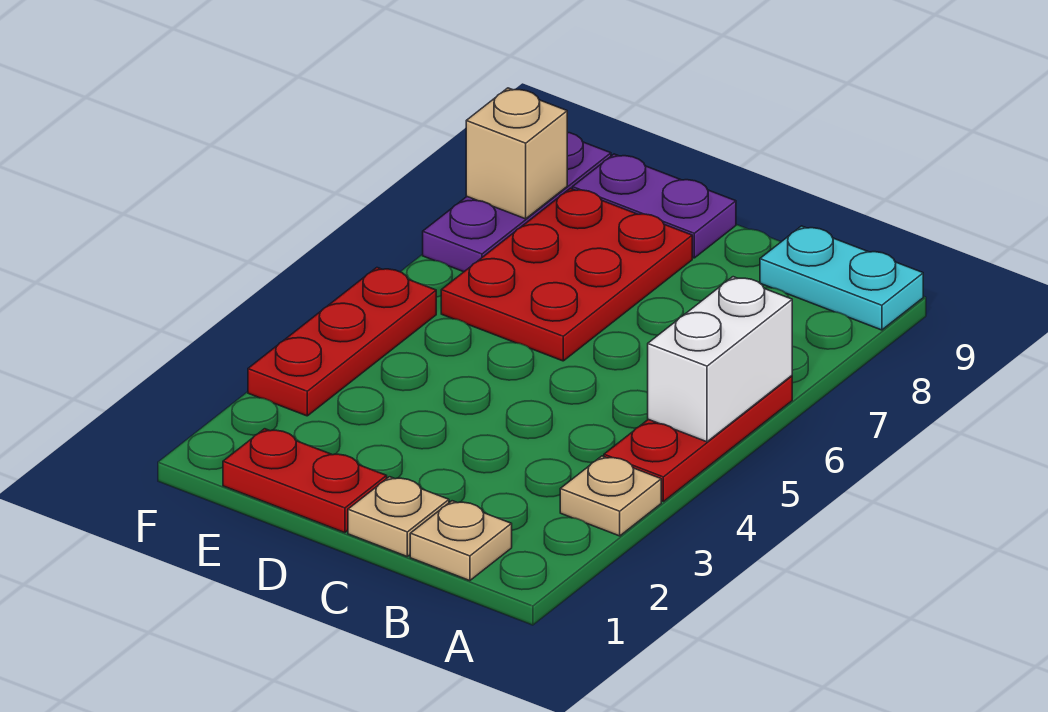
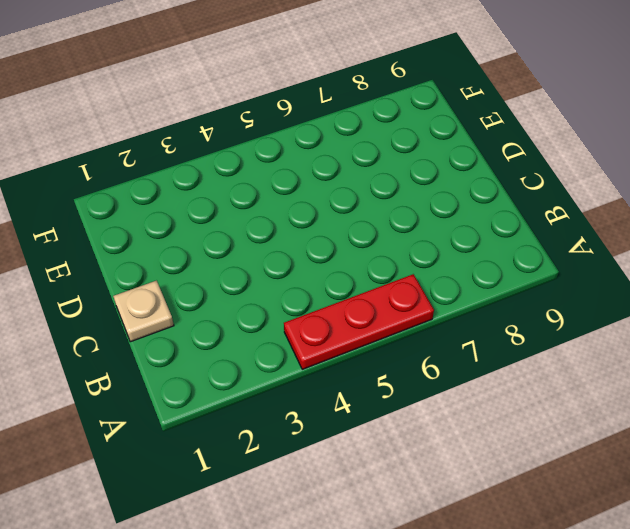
none -> tan 1x1 plate [560,456,661,536]
none -> cyan 1x2 plate [760,226,923,330]
none -> tan 1x1 plate [410,501,512,581]

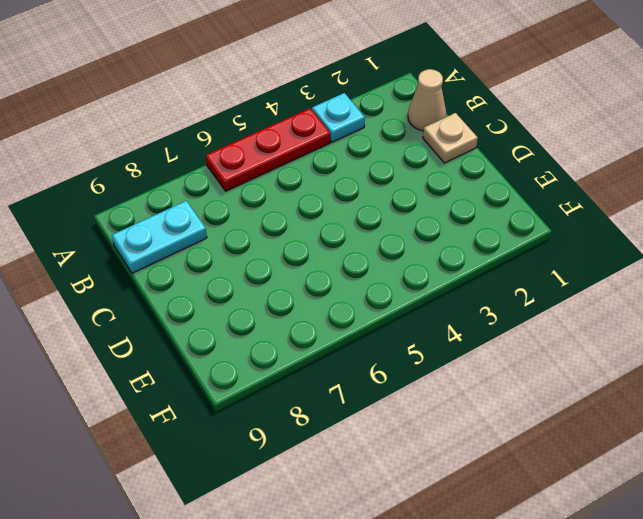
cyan 1x1 plate [312,93,365,142] -> tan 1x1 plate [560,456,661,536]
tan 1x1 cone [408,69,446,131] -> tan 1x1 plate [410,501,512,581]
cyan 1x2 plate [112,201,207,273] -> cyan 1x2 plate turned to [760,226,923,330]
none -> red 1x2 plate [223,429,387,533]
none -> red 2x3 plate [441,188,692,361]
none -> purple 1x2 plate [572,154,736,258]

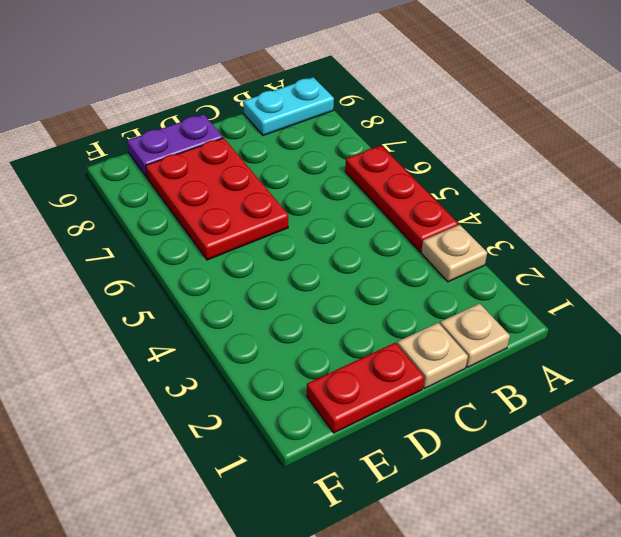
none -> red 1x3 plate [248,268,436,416]
none -> purple 1x3 plate [423,132,611,272]
none -> white 1x2 brick [648,277,792,442]

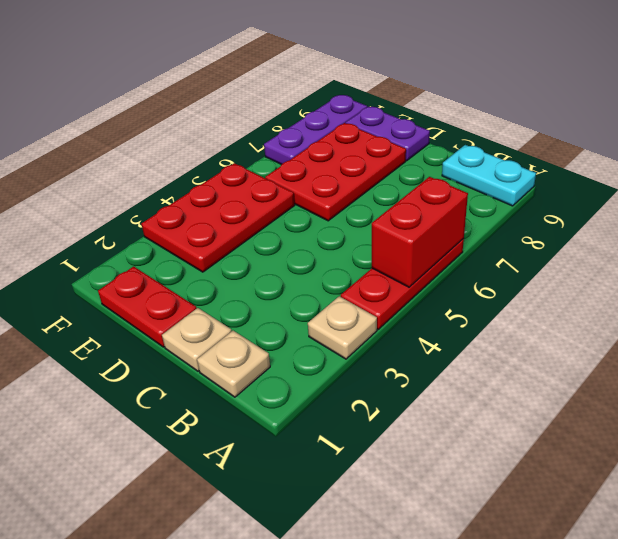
red 1x2 brick [372,177,468,287] -> white 1x2 brick [648,277,792,442]
red 2x3 plate [141,163,295,272] -> red 1x3 plate [248,268,436,416]
none -> tan 1x1 brick [466,88,567,219]

